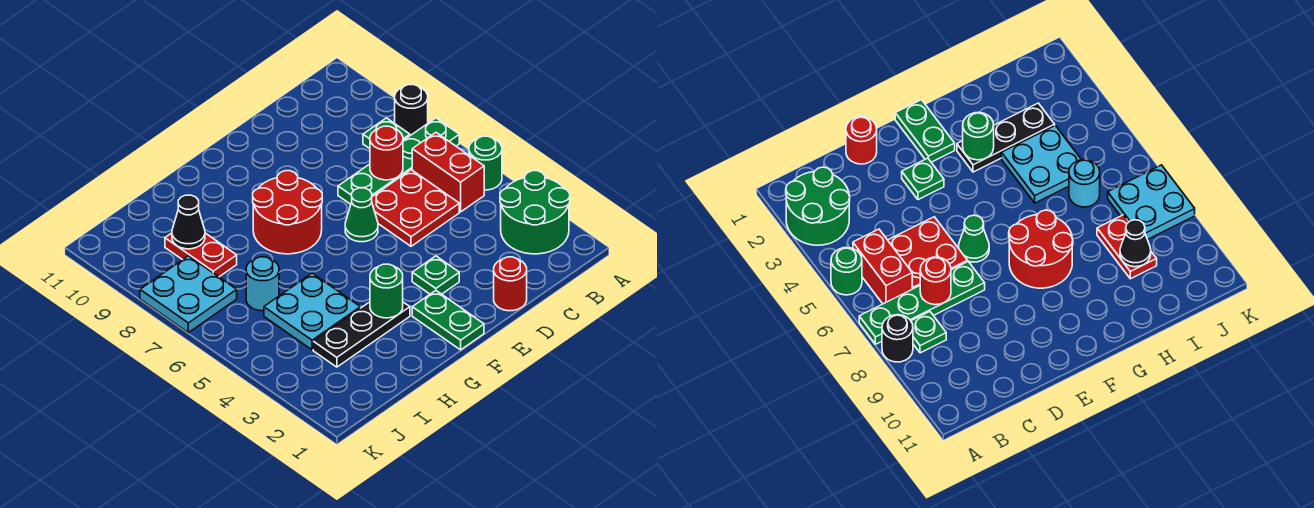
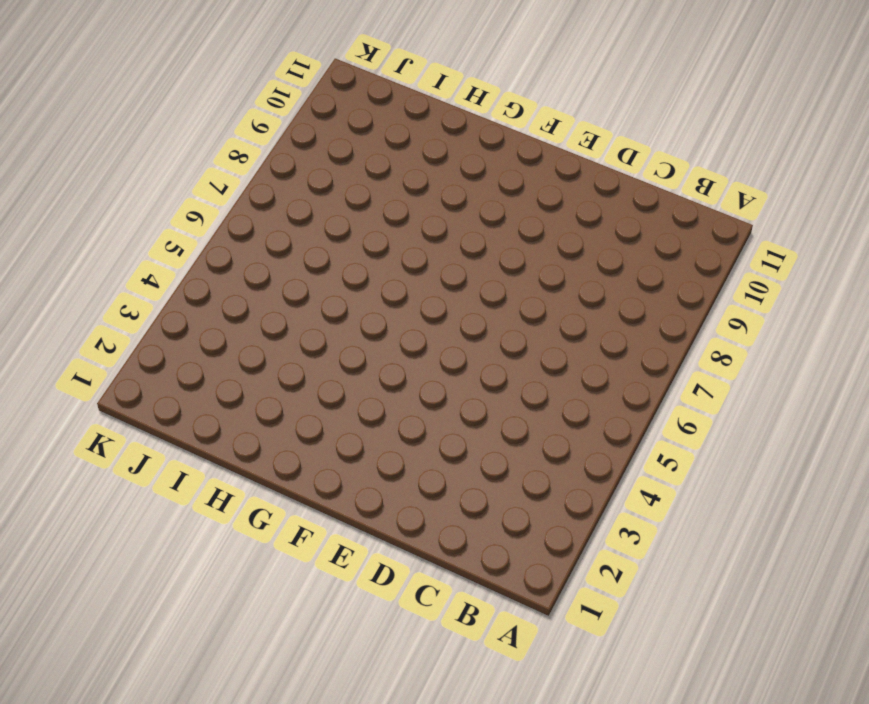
none -> green 2x2 round brick [500,171,570,254]
none -> green 1x1 round brick [469,136,502,190]
none -> green 1x4 plate [338,118,459,204]

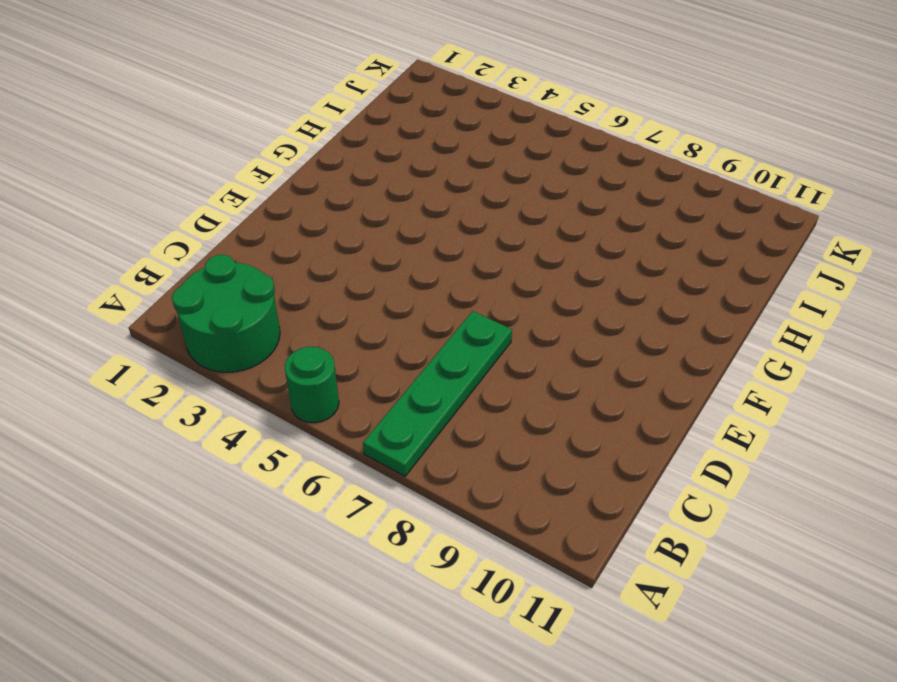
none -> black 1x1 round brick [395,85,428,136]
none -> red 1x2 brick [412,133,484,212]
none -> green 1x1 plate [363,118,410,149]

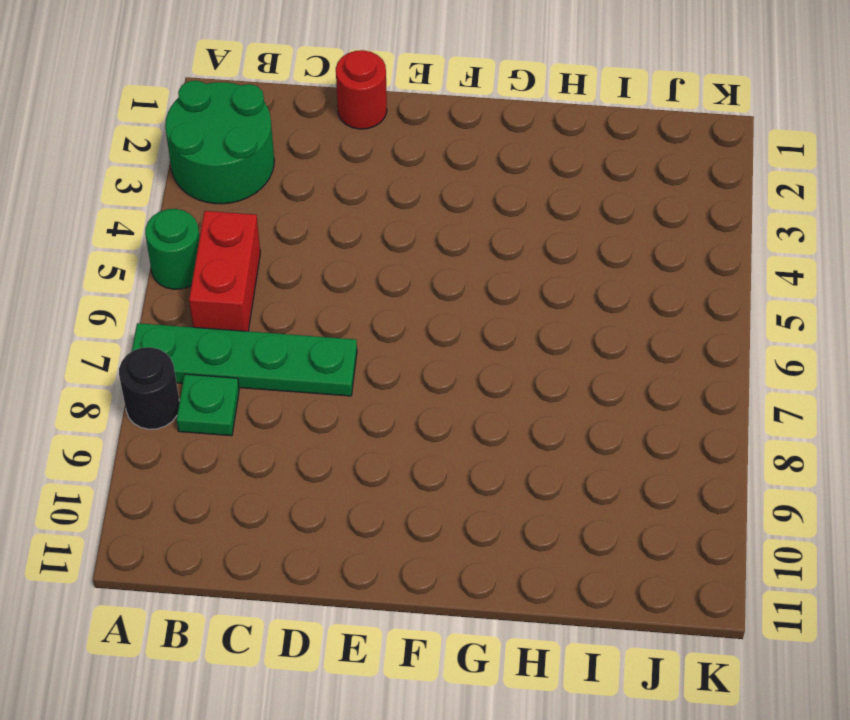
none -> red 2x2 plate [372,170,459,246]
none -> green 1x1 plate [412,256,459,294]
none -> green 1x1 cone [345,188,378,242]

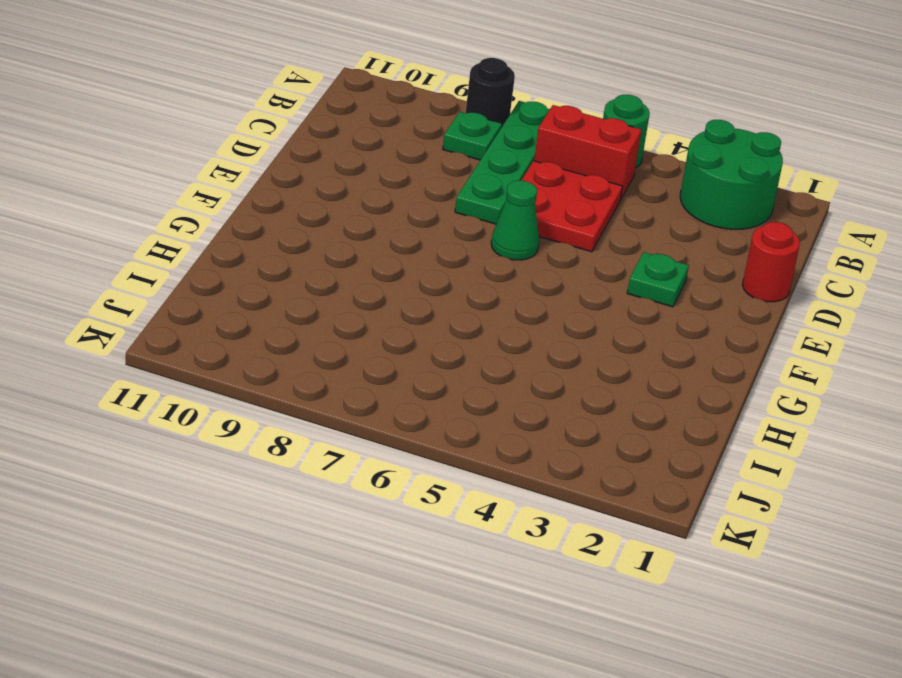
none -> green 1x2 plate [412,291,484,350]
none -> red 2x2 round brick [253,171,322,254]
none -> black 1x3 plate [313,302,410,367]

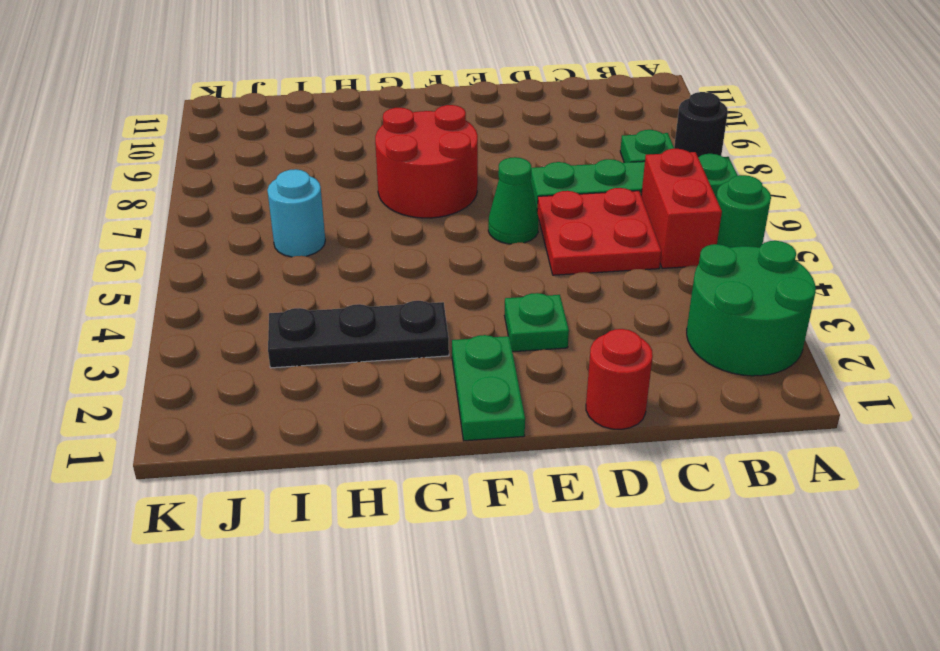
none -> cyan 2x2 plate [264,273,360,350]
none -> red 1x2 plate [165,233,237,277]
none -> cyan 2x2 plate [140,256,237,333]

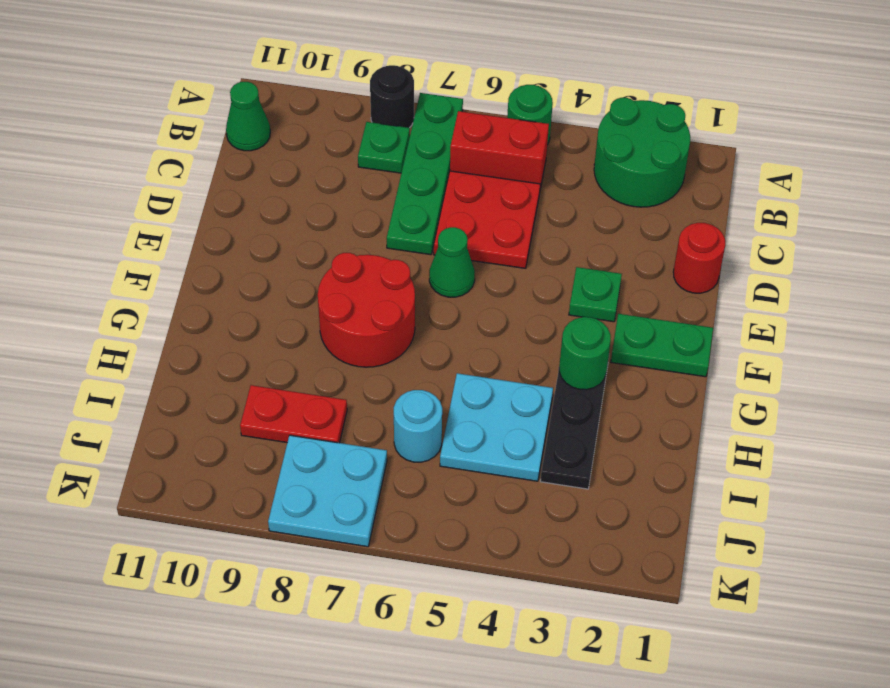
green 1x1 cone [226,82,270,151] -> none
none -> red 1x1 round brick [370,126,403,180]
none -> black 1x1 cone [172,195,205,249]

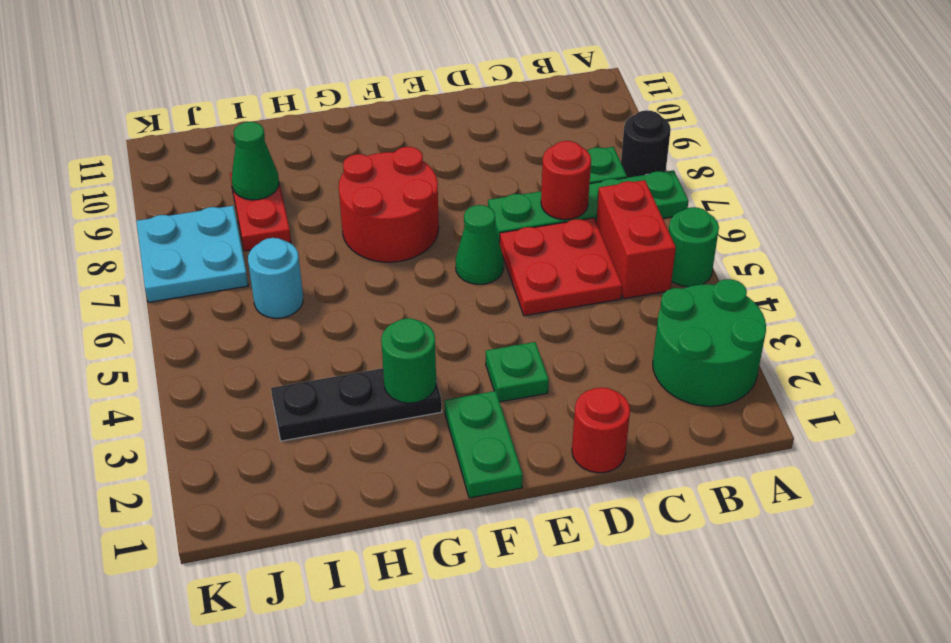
green 1x1 cone [232,122,279,200] -> black 1x1 cone [172,195,205,249]
none -> cyan 2x2 plate [264,273,360,350]

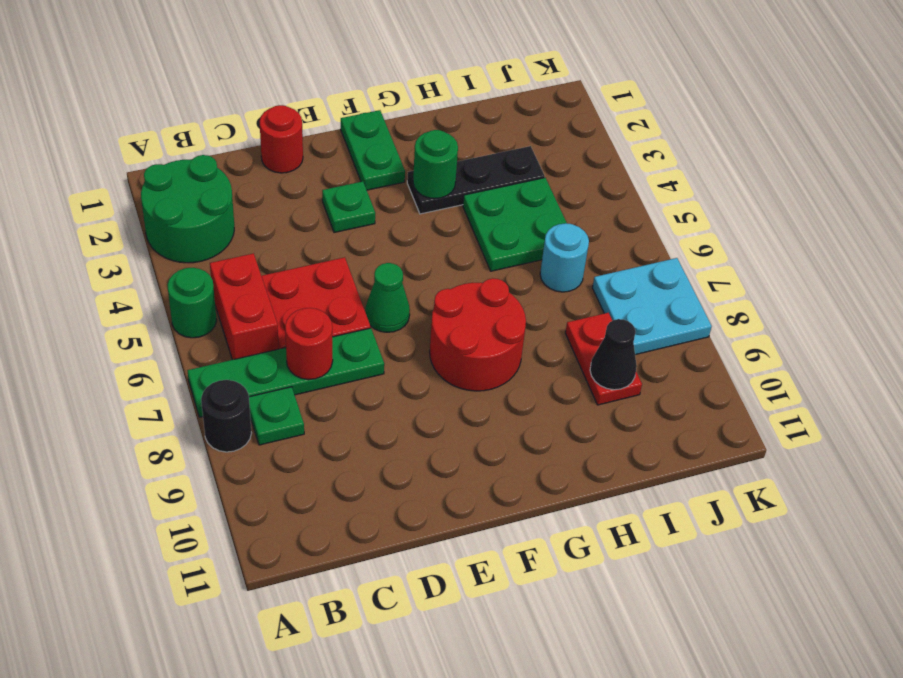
green 2x2 plate [463,178,567,271] -> cyan 2x2 plate [264,273,360,350]

